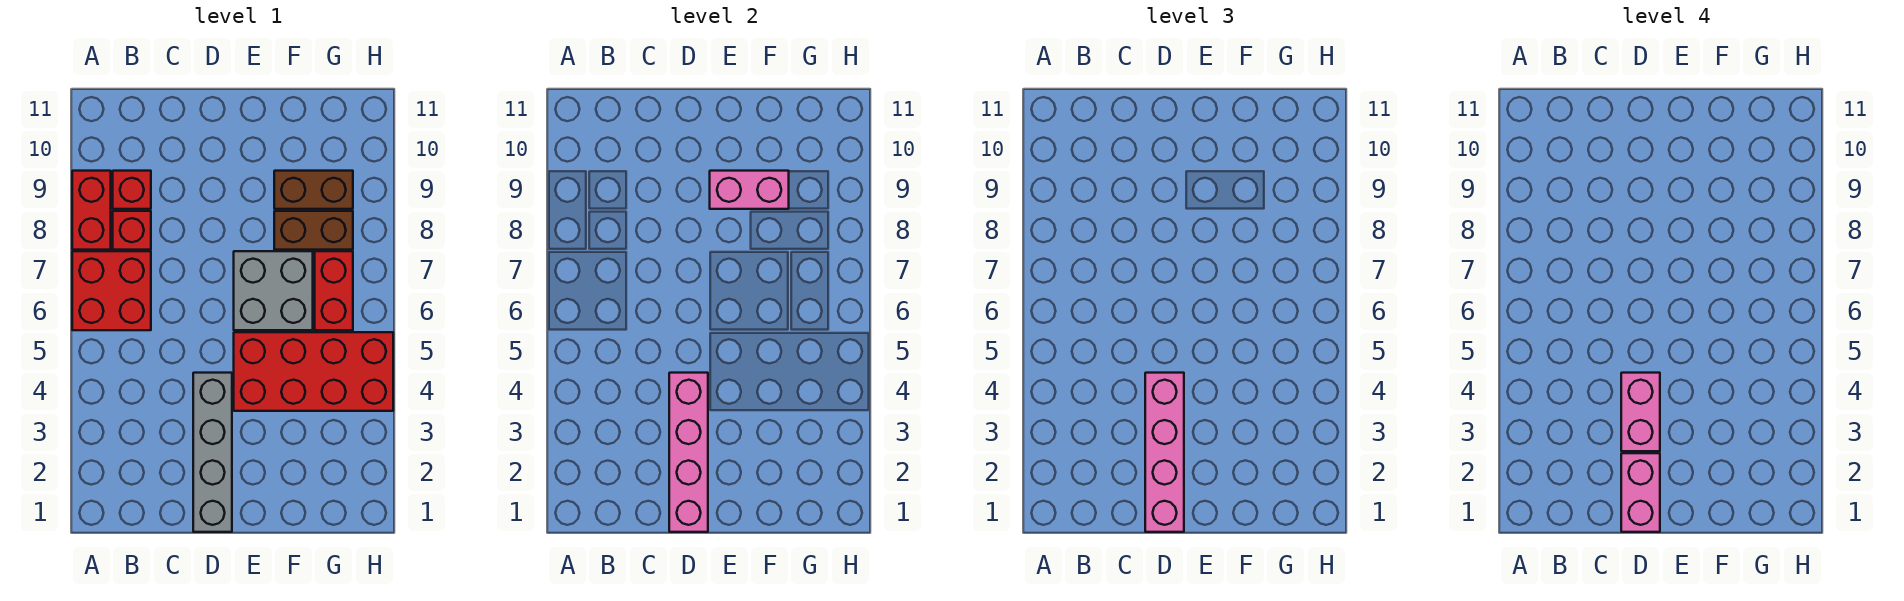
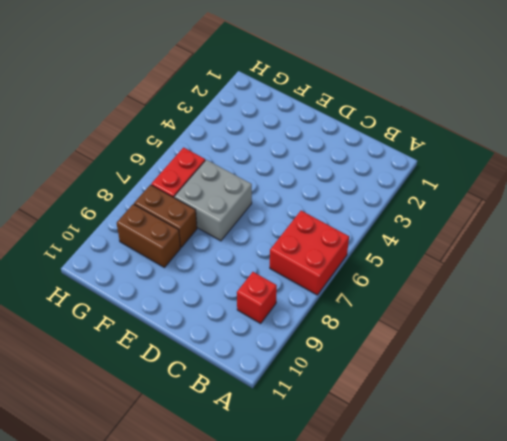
none -> red 1x2 brick [72,171,111,250]
none -> red 1x1 brick [113,211,151,250]
none -> grey 1x4 brick [193,373,232,532]

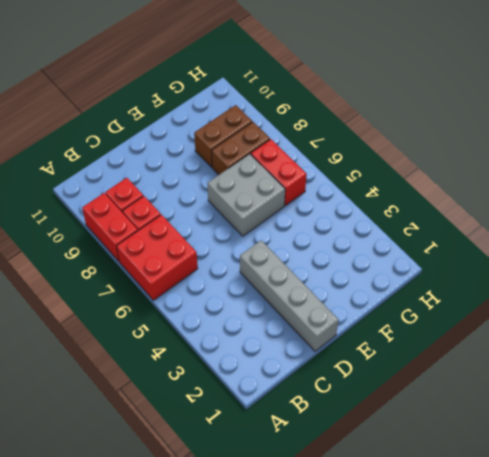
none -> red 2x4 brick [234,332,393,411]
none -> pink 1x4 brick [669,373,708,532]
none -> pink 1x2 brick [710,171,789,209]

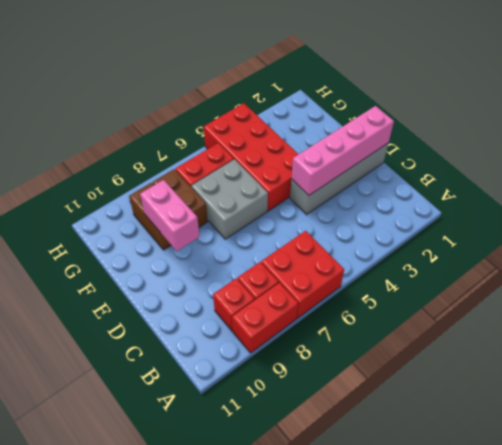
none -> pink 1x4 brick [1145,373,1184,532]
none -> pink 1x2 brick [1621,453,1660,532]
none -> pink 1x2 brick [1621,373,1660,451]

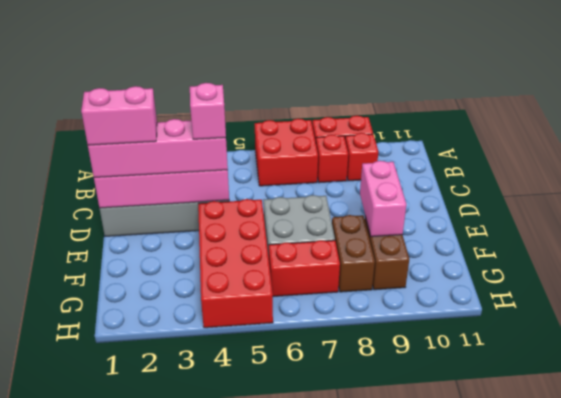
pink 1x1 brick [190,83,226,139] -> pink 1x2 brick [1621,373,1660,451]

